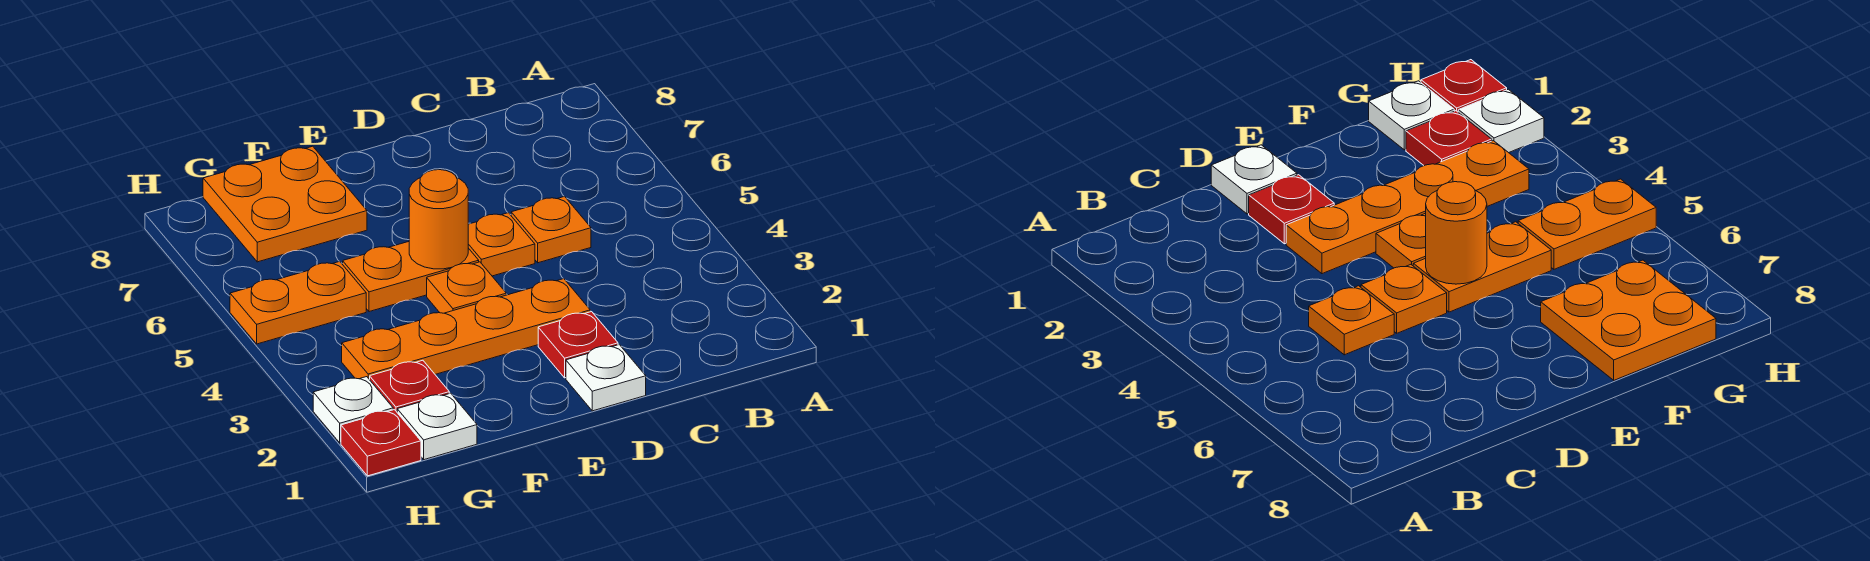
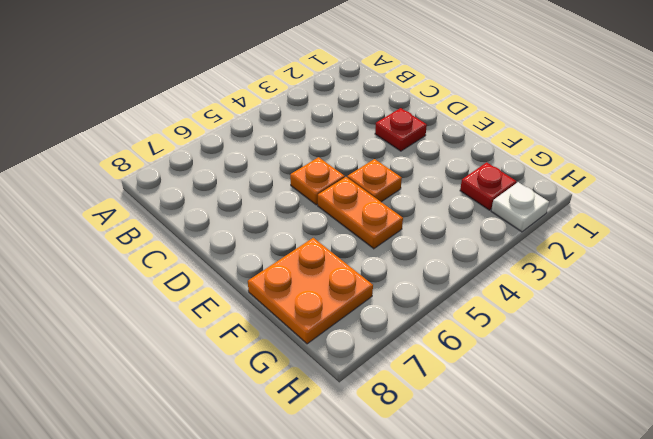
none -> orange 1x1 plate [511,196,591,263]
none -> white 1x1 plate [566,345,646,411]
none -> orange 1x4 plate [342,279,590,380]

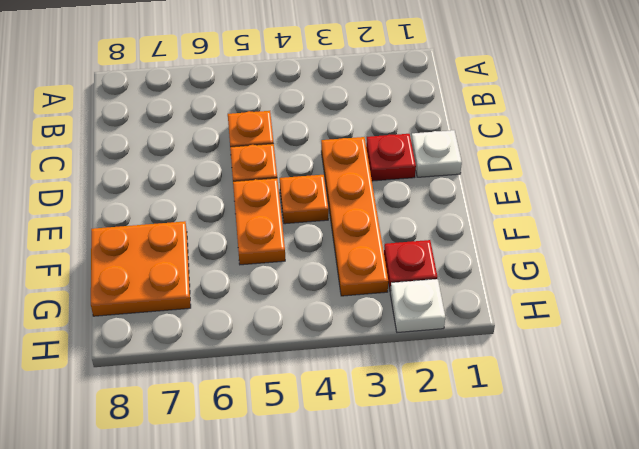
none -> white 1x1 plate [397,393,477,460]
none -> orange 1x2 plate [230,261,366,344]
none -> red 1x1 plate [341,410,421,476]

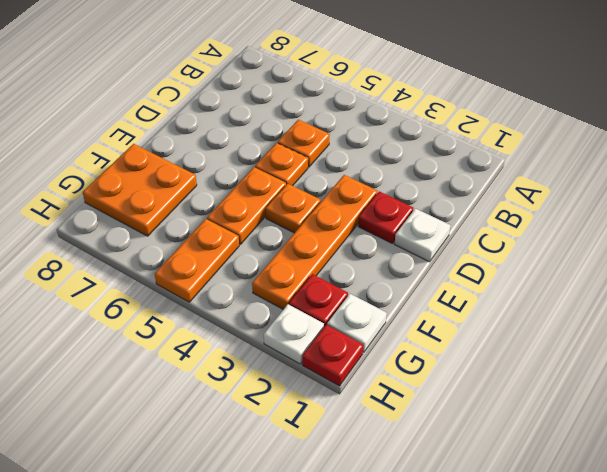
none -> orange 1x1 round brick [409,170,468,269]

